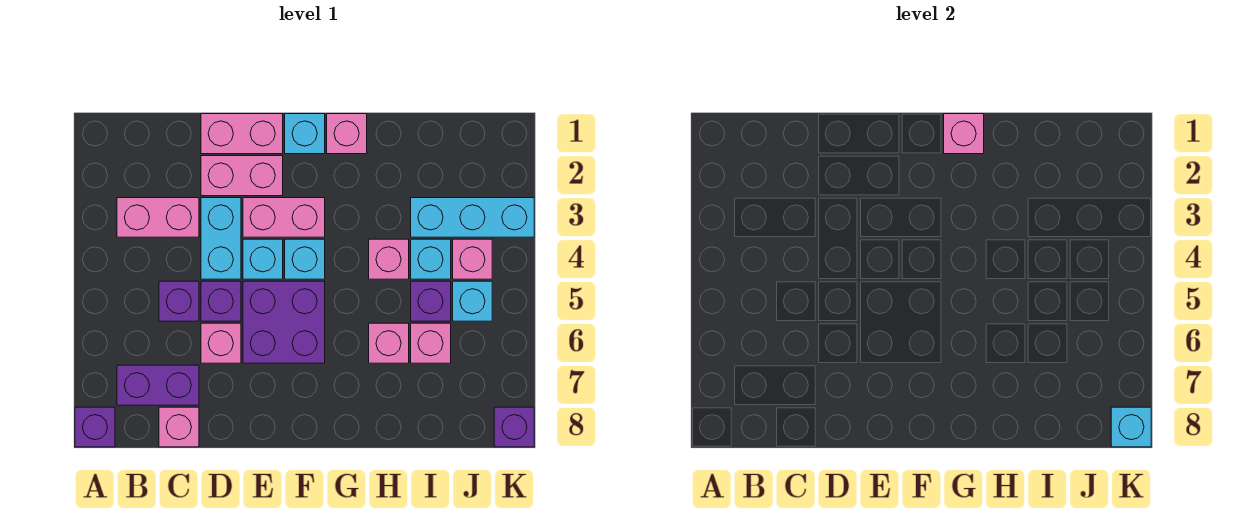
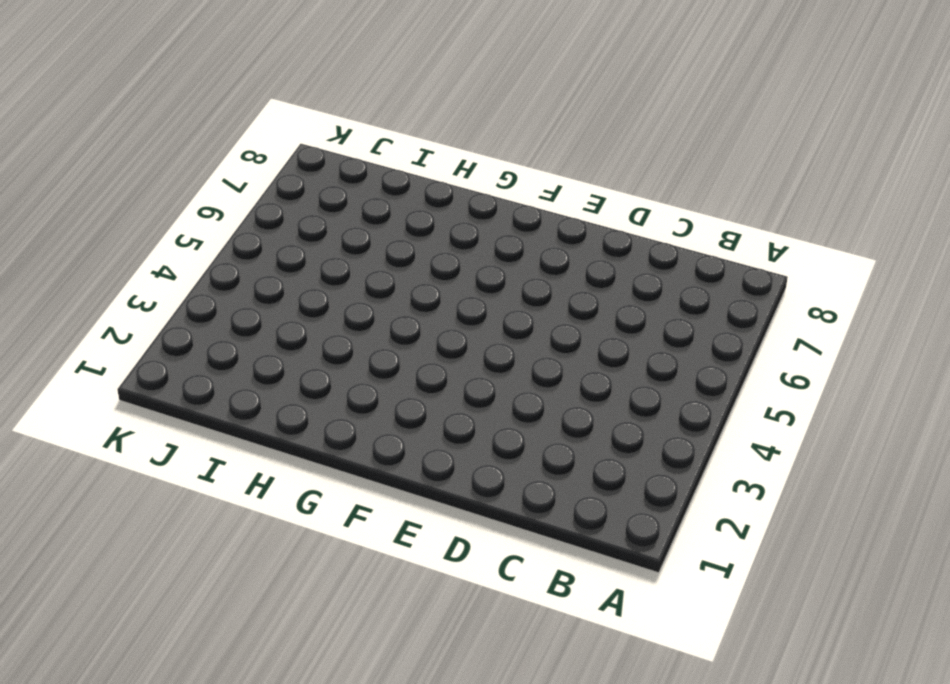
none -> purple 1x1 brick [75,407,115,447]
none -> pink 1x2 brick [117,198,199,237]
none -> purple 1x2 brick [117,365,199,405]

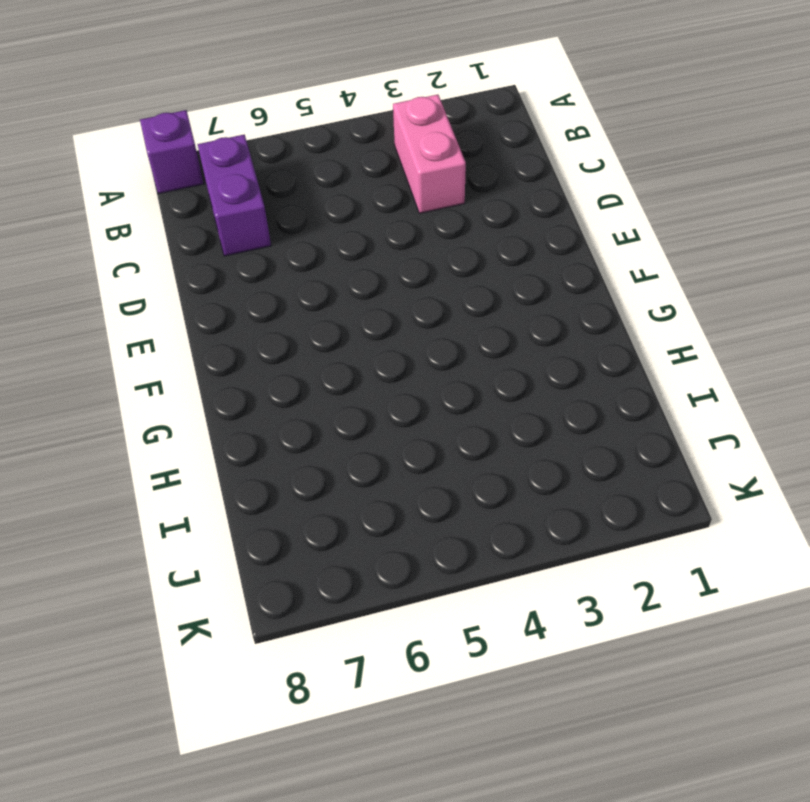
none -> purple 1x1 brick [159,281,199,321]
none -> pink 1x1 brick [159,407,199,447]
none -> pink 1x2 brick [201,114,283,154]

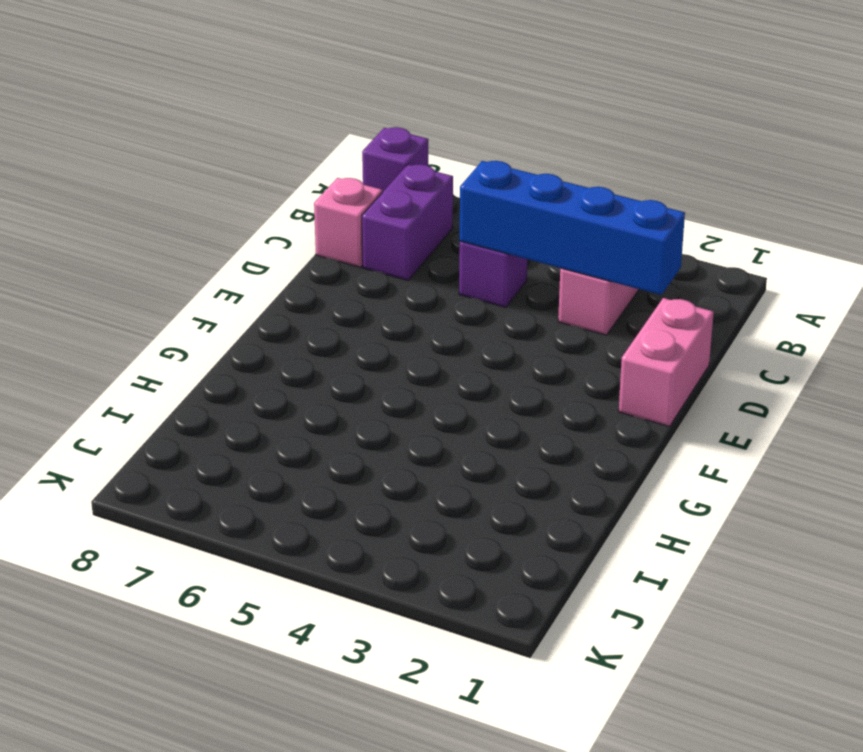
blue 1x4 brick [460,161,685,295] -> none
none -> pink 1x2 brick [201,156,283,196]
none -> cyan 1x2 brick [201,198,241,279]
none -> purple 1x1 brick [201,281,241,321]

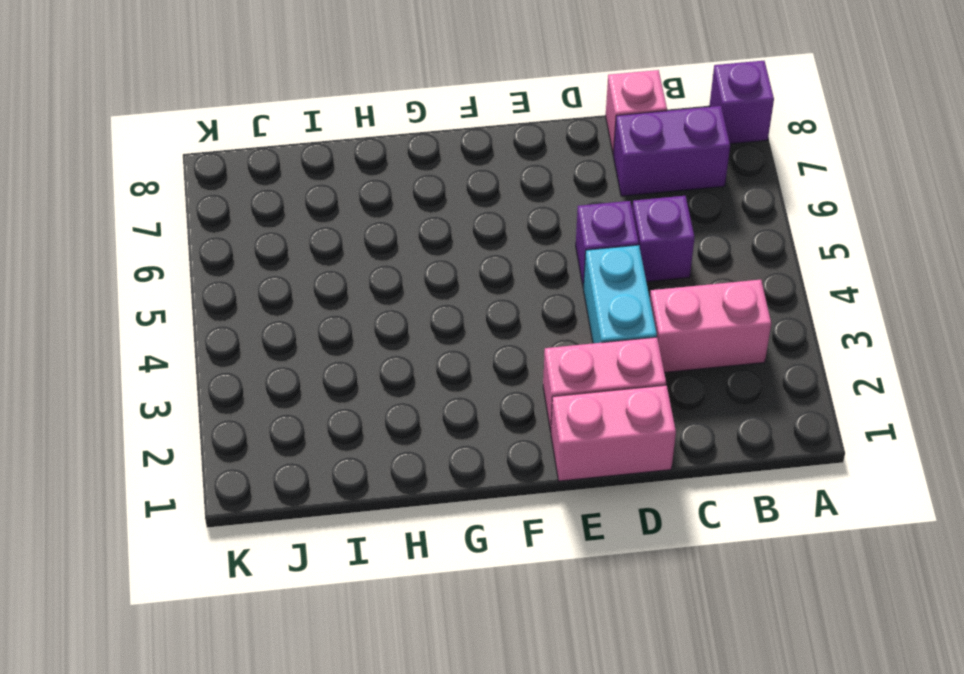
none -> pink 1x1 brick [201,323,241,363]
none -> pink 1x2 brick [243,198,325,237]
none -> cyan 1x1 brick [243,239,283,279]

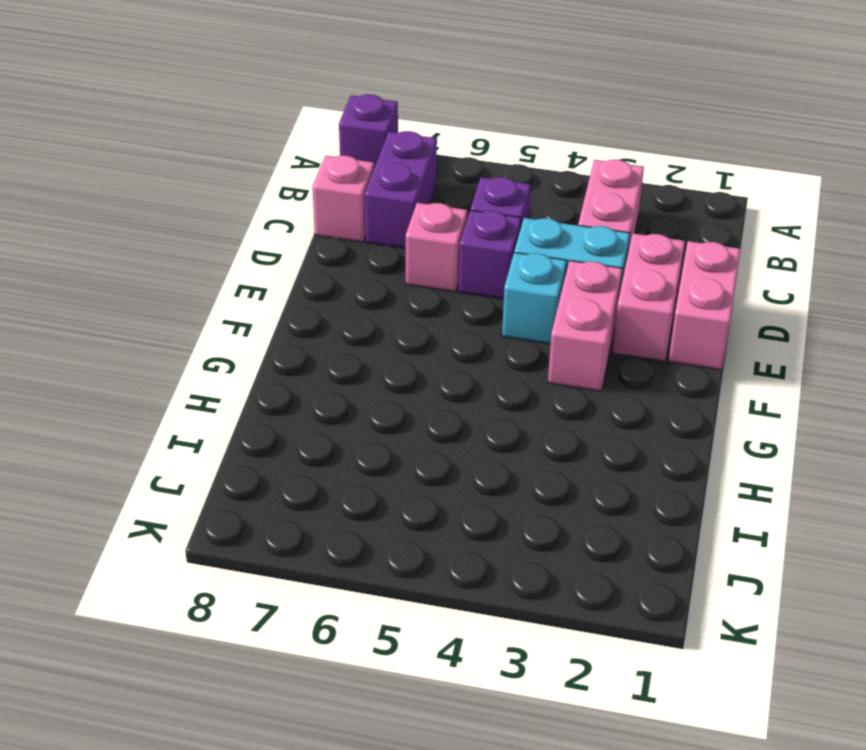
none -> purple 2x2 brick [243,281,325,363]
none -> cyan 1x1 brick [285,114,325,154]
none -> cyan 1x1 brick [285,239,325,279]

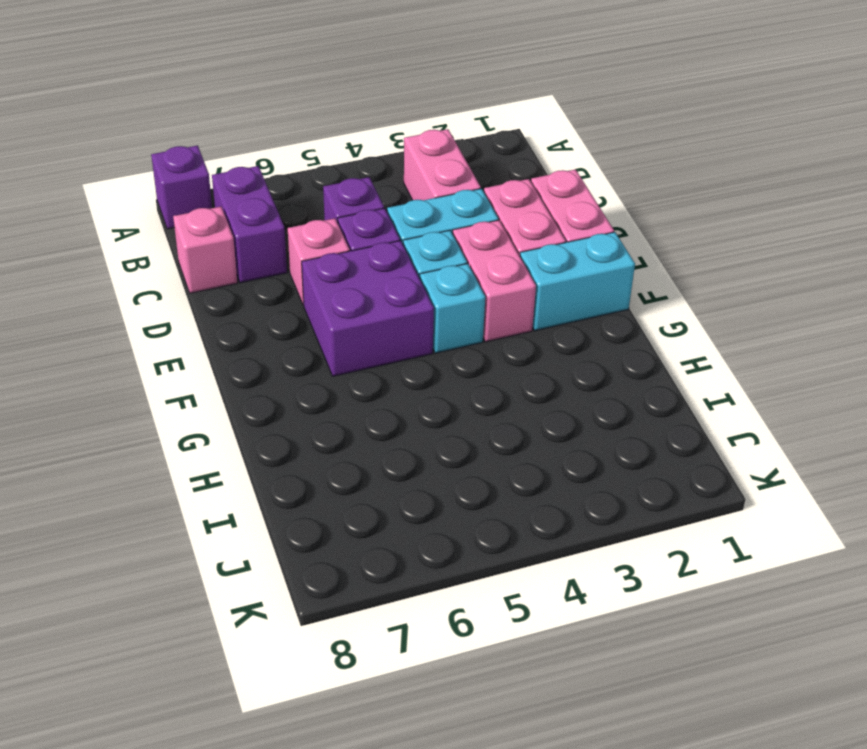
cyan 1x2 brick [520,232,635,331] -> cyan 1x1 brick [285,114,325,154]
none -> pink 1x1 brick [327,114,367,154]
none -> pink 1x1 brick [369,239,409,279]
none -> pink 1x1 brick [369,323,409,363]

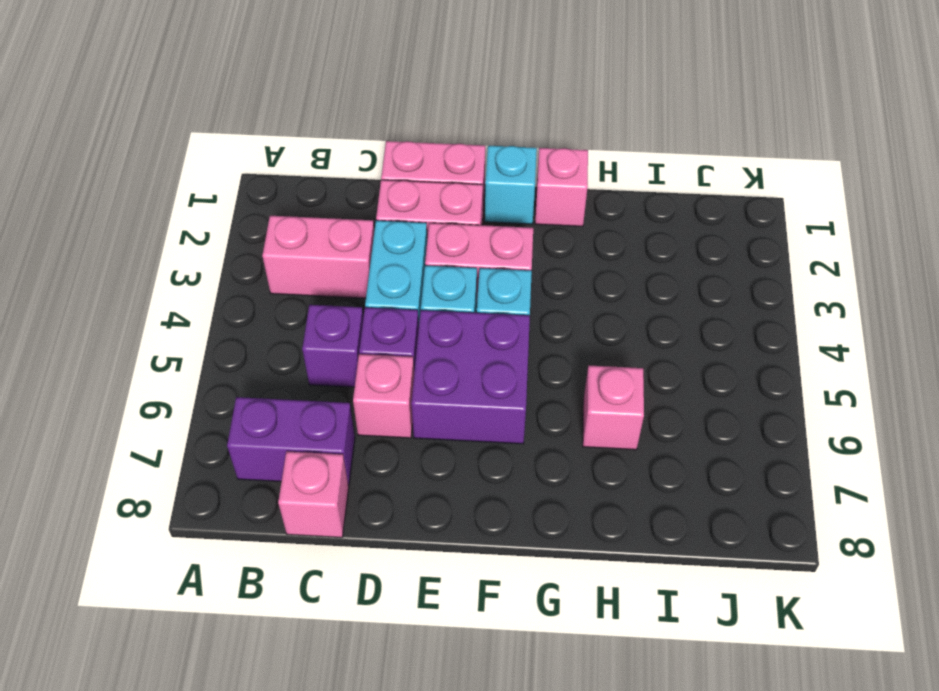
none -> purple 1x1 brick [75,407,115,447]
none -> pink 1x1 brick [369,239,409,279]
none -> cyan 1x3 brick [411,198,534,237]

